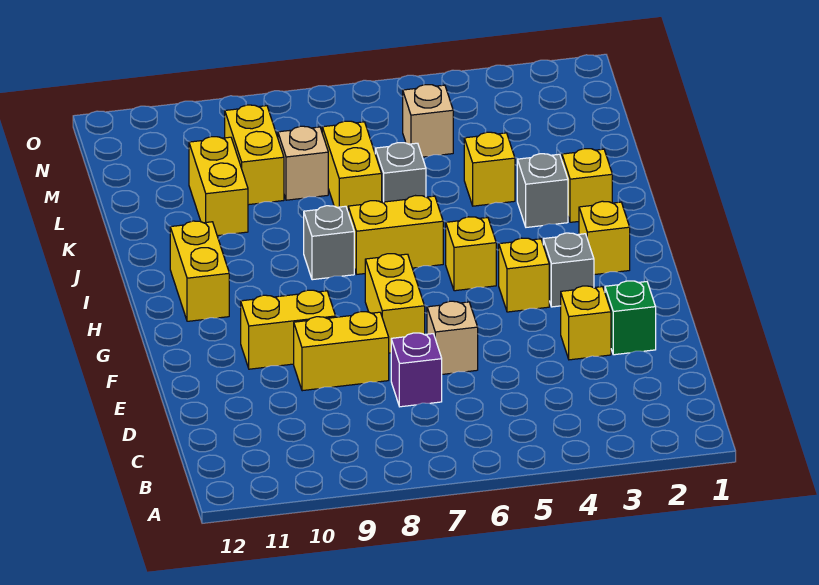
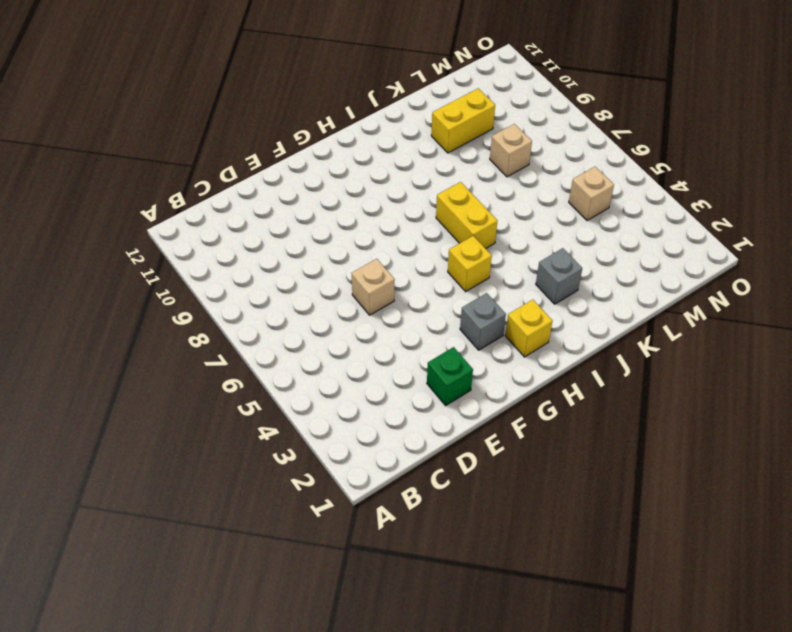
none -> purple 1x1 brick [391,333,442,407]
none -> yellow 1x1 brick [561,286,611,360]
none -> yellow 1x2 brick [294,312,389,391]

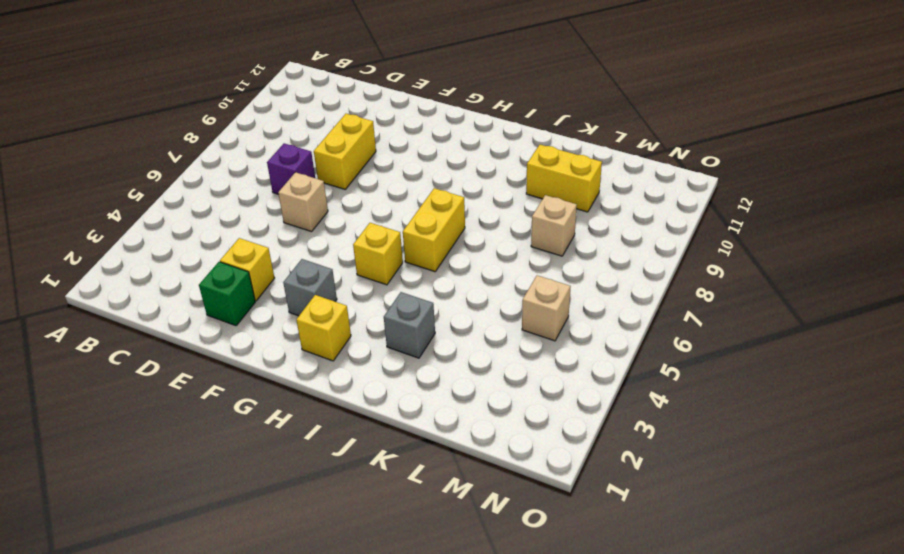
none -> yellow 1x2 brick [365,254,425,353]
none -> yellow 1x2 brick [241,290,336,369]
none -> yellow 1x1 brick [499,238,549,312]

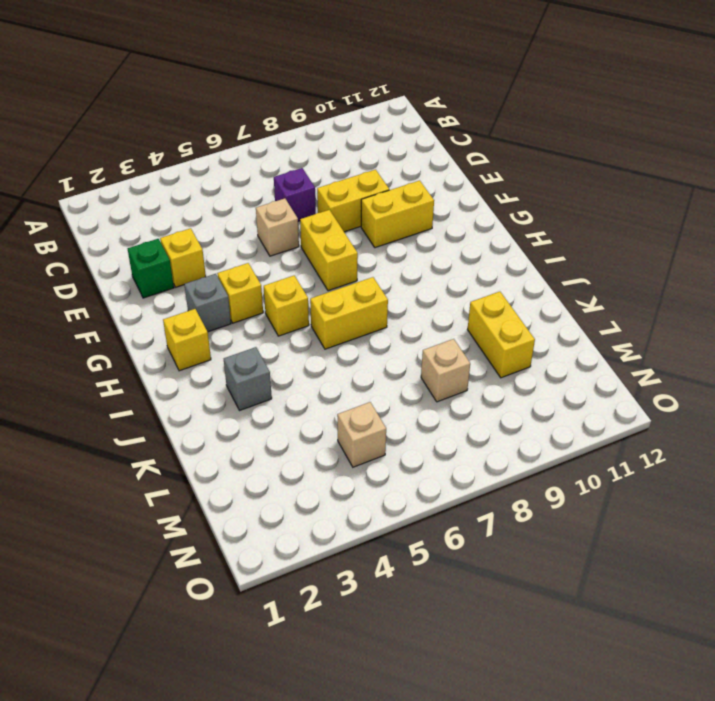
none -> yellow 1x2 brick [170,221,229,321]
none -> grey 1x1 brick [304,206,354,280]
none -> yellow 1x1 brick [562,149,612,222]

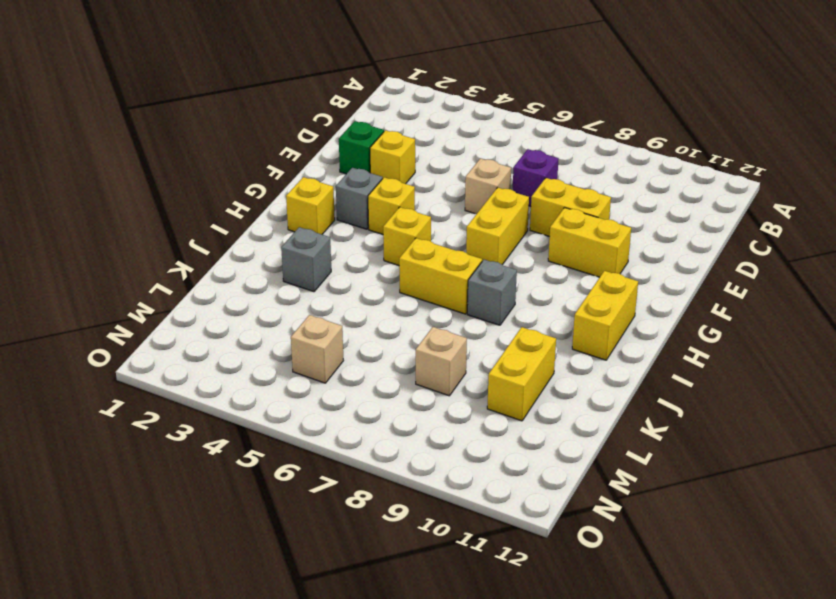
none -> yellow 1x1 brick [562,149,612,222]
none -> yellow 1x1 brick [464,132,515,206]
none -> grey 1x1 brick [375,143,426,202]

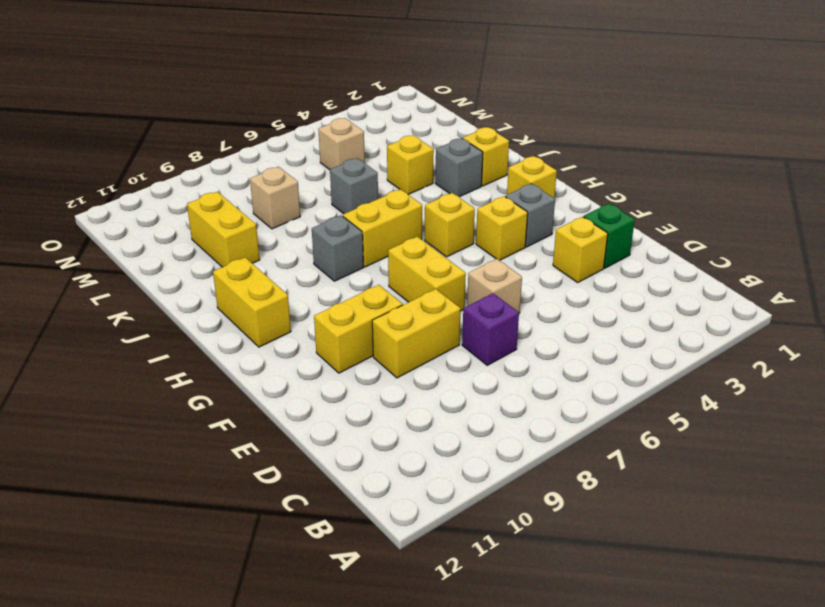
none -> yellow 1x2 brick [322,121,382,211]
none -> yellow 1x2 brick [225,105,284,205]

